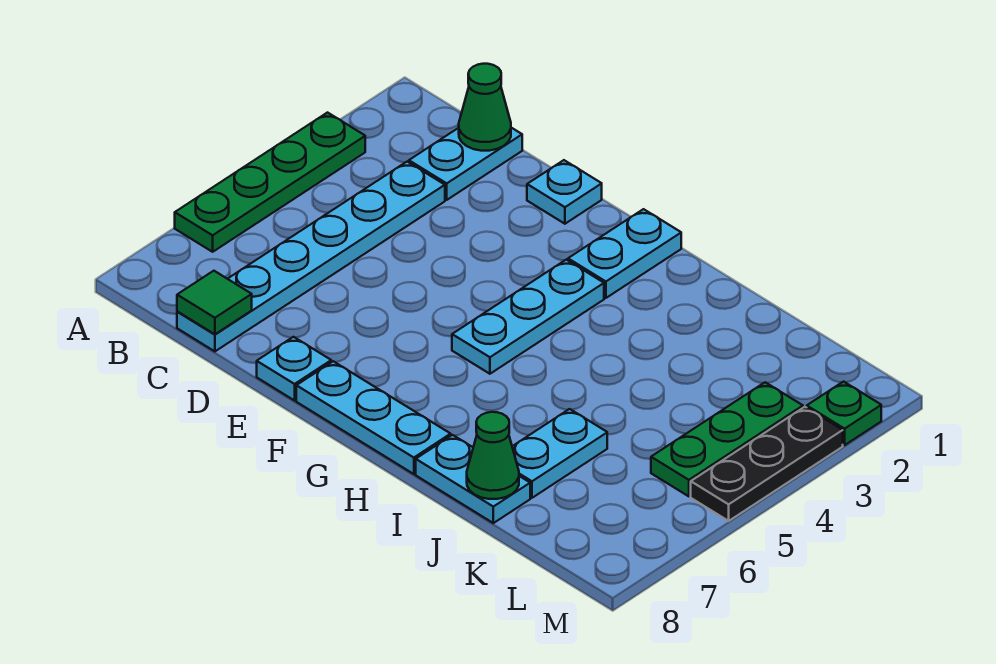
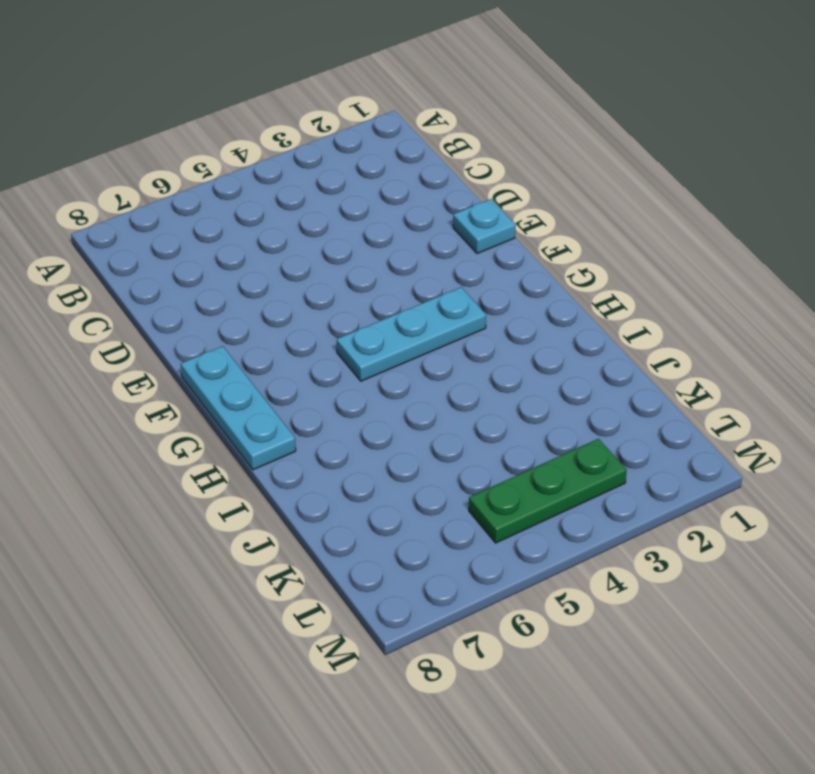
none -> green 1x4 plate [175,113,365,252]
none -> cyan 1x2 plate [409,128,522,200]
none -> cyan 1x6 plate [177,162,445,351]

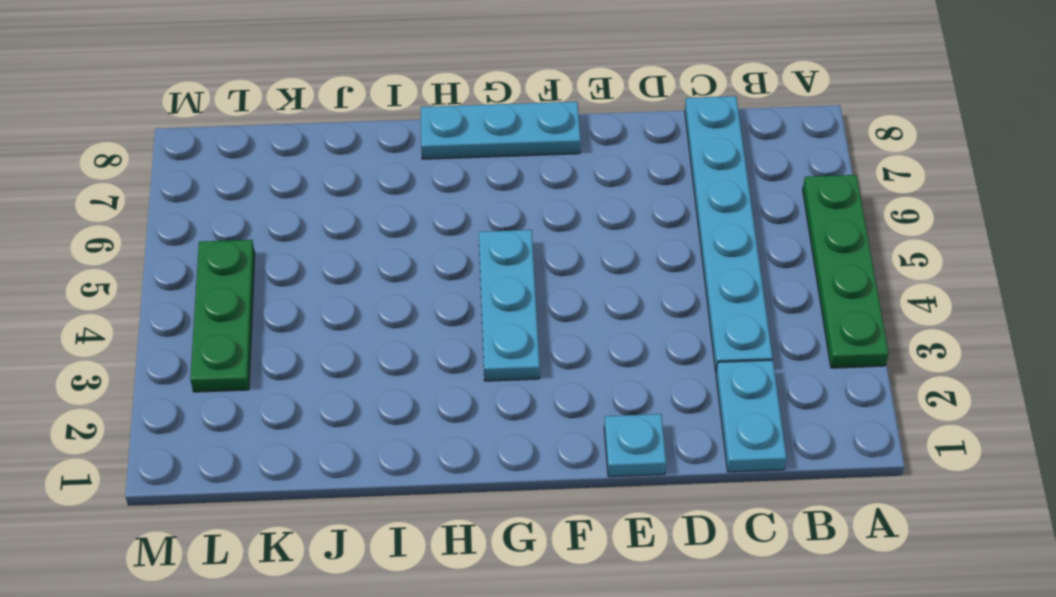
none -> cyan 1x1 plate [257,337,331,401]
none -> cyan 1x2 plate [568,209,681,298]
none -> cyan 1x2 plate [416,435,530,523]

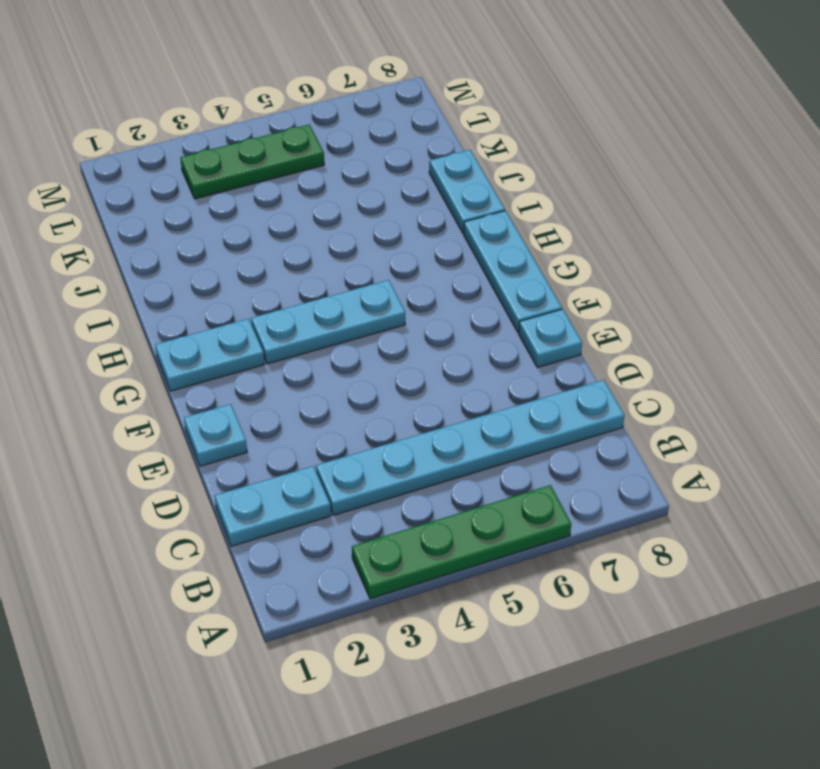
none -> cyan 1x2 plate [512,409,607,498]
none -> green 1x1 plate [807,382,881,445]
none -> black 1x3 plate [691,407,843,521]

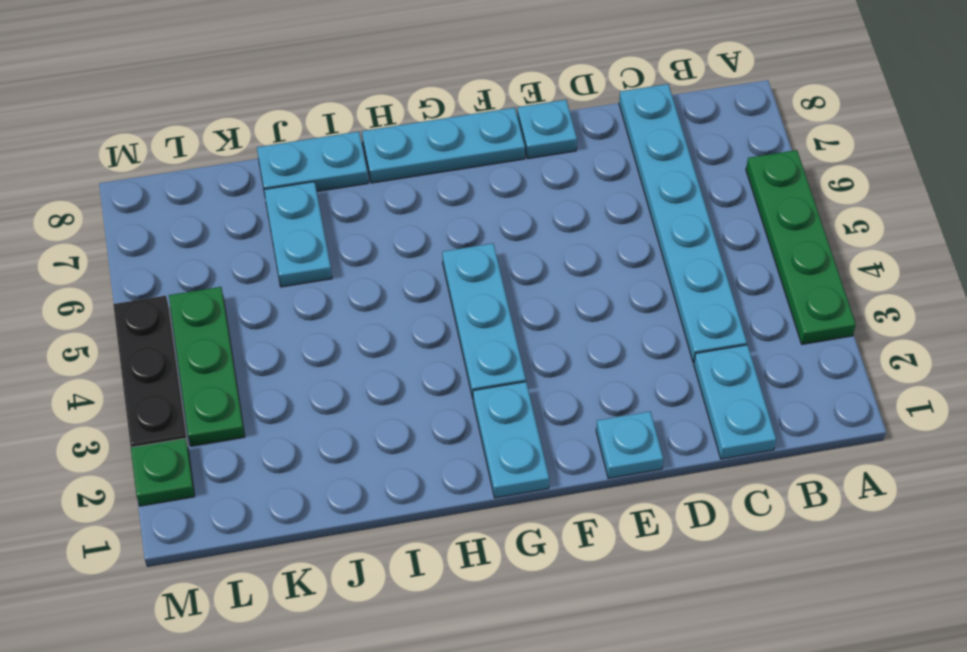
none -> green 1x1 cone [459,64,511,151]
none -> green 1x1 tile [177,271,252,334]
none -> green 1x1 cone [467,412,519,499]

